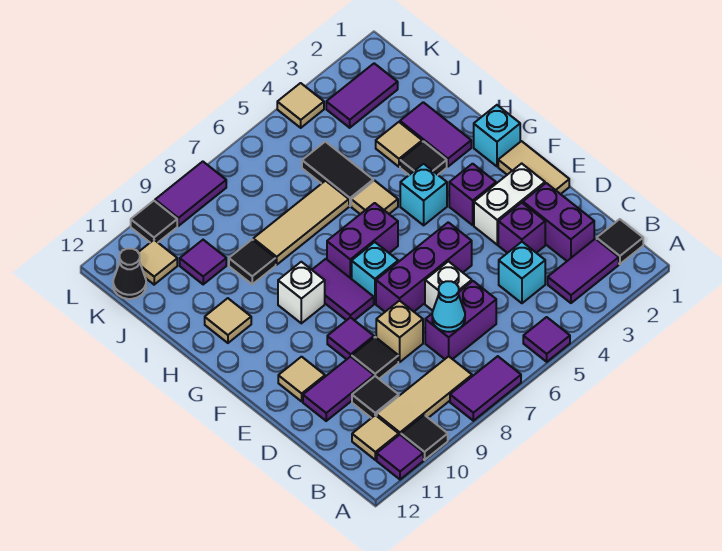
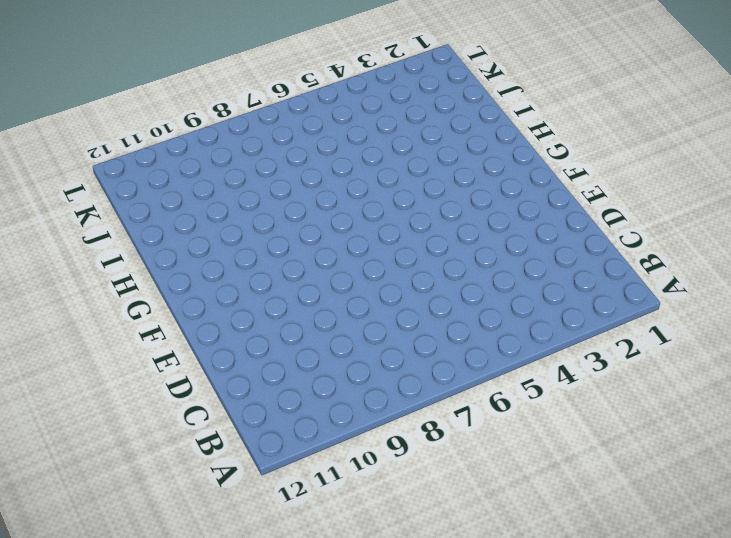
none -> purple 1x1 tile [523,317,570,362]
none -> purple 1x2 tile [450,356,521,421]
none -> black 1x1 tile [401,415,448,460]
none -> purple 1x1 tile [377,435,423,479]

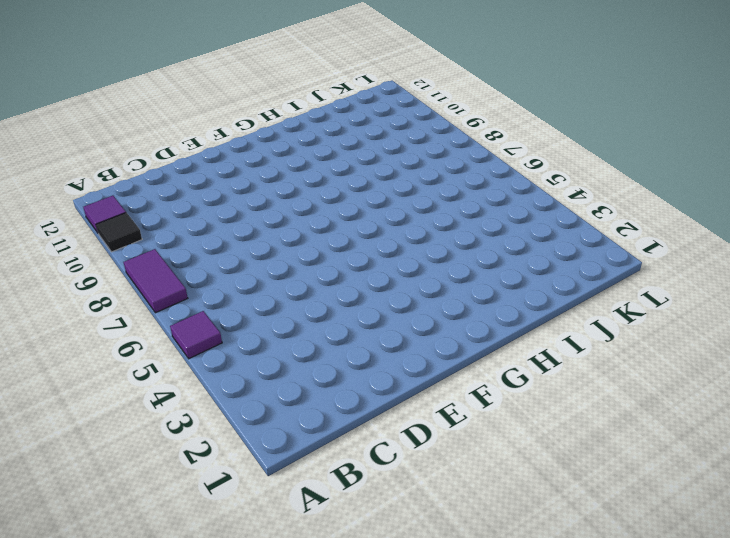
none -> black 1x1 tile [597,219,643,264]
none -> purple 1x2 tile [548,239,619,303]
none -> tan 1x3 tile [377,356,472,435]
none -> tan 1x1 tile [352,415,399,460]

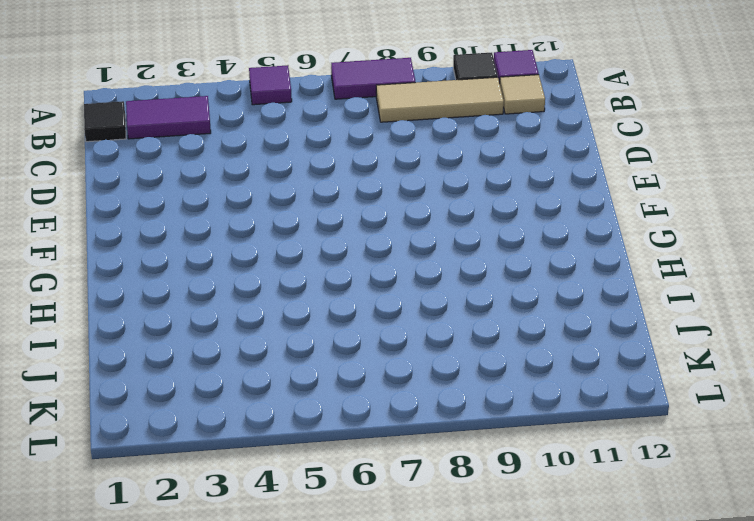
none -> purple 1x2 brick [523,183,594,261]
none -> cyan 1x1 brick [499,242,545,303]
none -> purple 1x2 brick [425,281,496,359]
none -> black 1x1 tile [352,376,399,418]

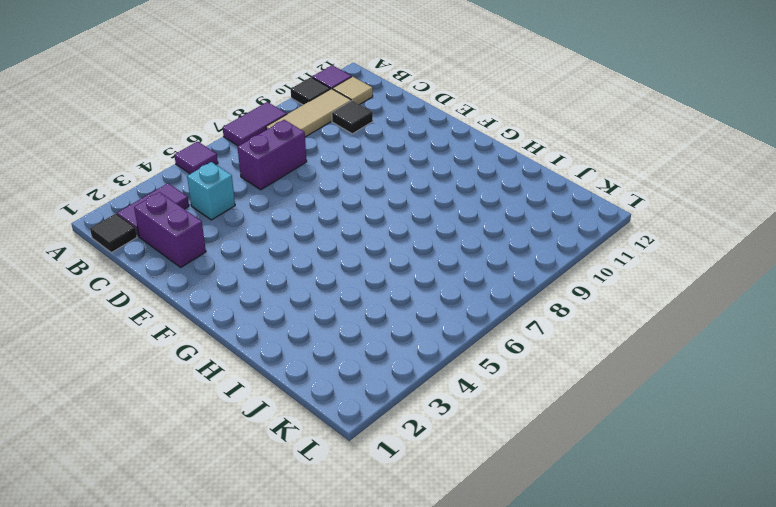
none -> purple 1x1 brick [498,203,545,253]
none -> white 1x1 brick [425,261,472,311]
none -> tan 1x1 brick [376,300,423,362]
none -> black 1x1 tile [352,337,398,379]

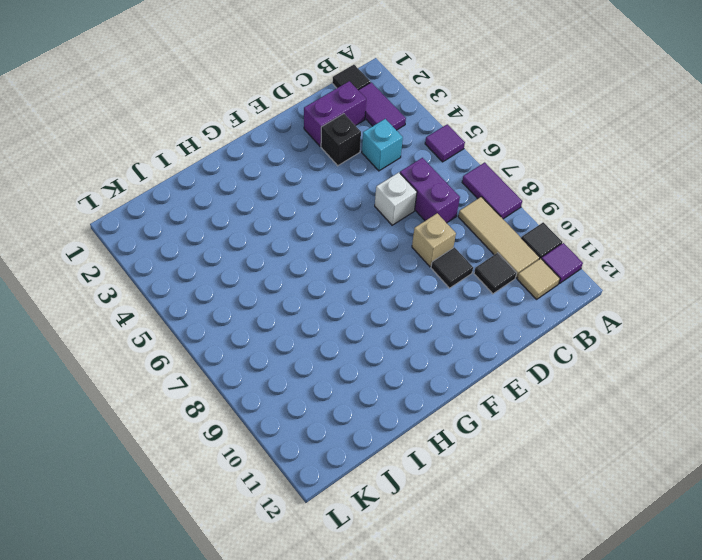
black 1x1 brick [321,114,361,166] -> purple 1x1 brick [498,203,545,253]
none -> purple 1x2 tile [303,356,374,421]
none -> tan 1x2 tile [498,141,569,194]
none -> white 1x2 brick [474,163,545,245]
none -> purple 1x3 brick [376,222,472,312]

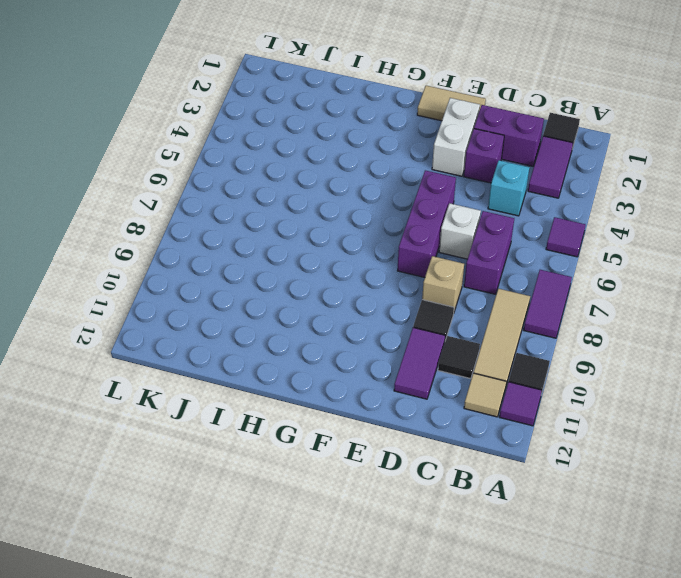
none -> purple 1x1 tile [327,317,374,359]
none -> tan 1x1 tile [278,357,325,401]
none -> purple 1x1 brick [449,164,496,225]
none -> cyan 1x1 brick [352,242,398,304]

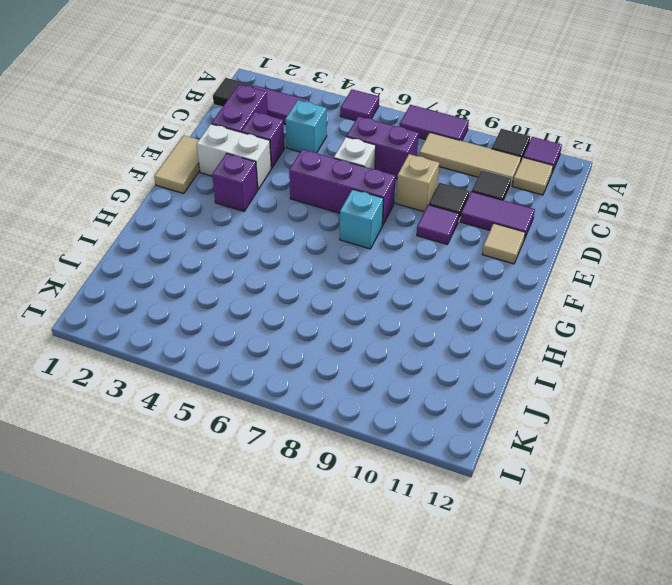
none -> purple 1x2 tile [312,259,374,320]
none -> cyan 1x1 brick [474,105,520,166]
none -> cyan 1x1 brick [400,164,447,225]
none -> purple 1x2 brick [327,203,398,279]

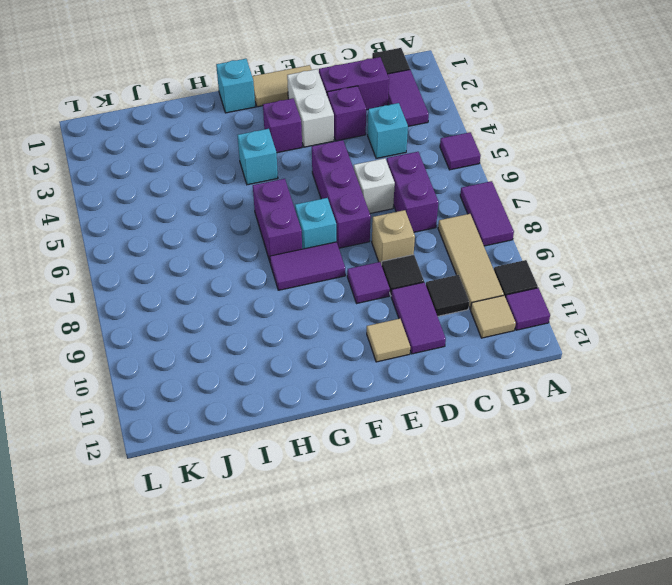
none -> white 1x1 brick [278,262,325,323]
none -> purple 1x2 tile [400,102,471,167]
none -> black 1x1 tile [400,141,447,175]
none -> tan 1x1 tile [351,181,398,214]

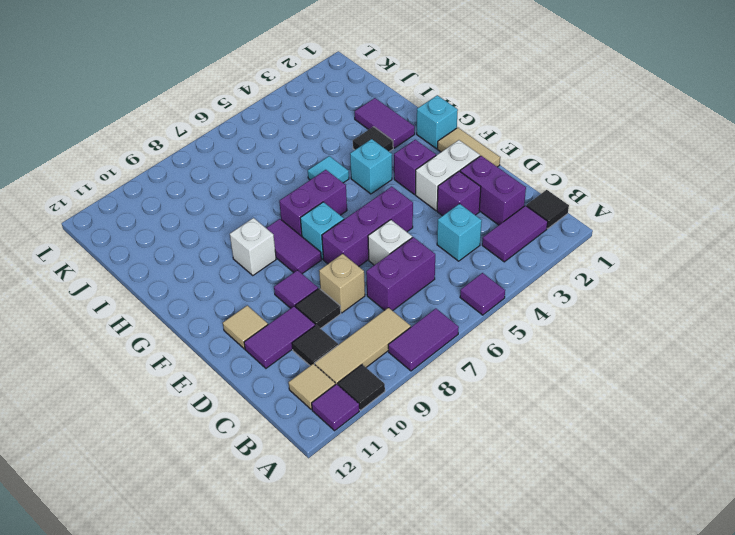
cyan 1x1 tile [308,156,349,183] -> tan 1x1 tile [351,181,398,214]
none -> tan 1x1 tile [205,298,251,343]
none -> tan 1x1 tile [376,122,422,167]
none -> black 1x2 tile [302,142,373,206]
none -> tan 1x3 tile [253,181,349,265]

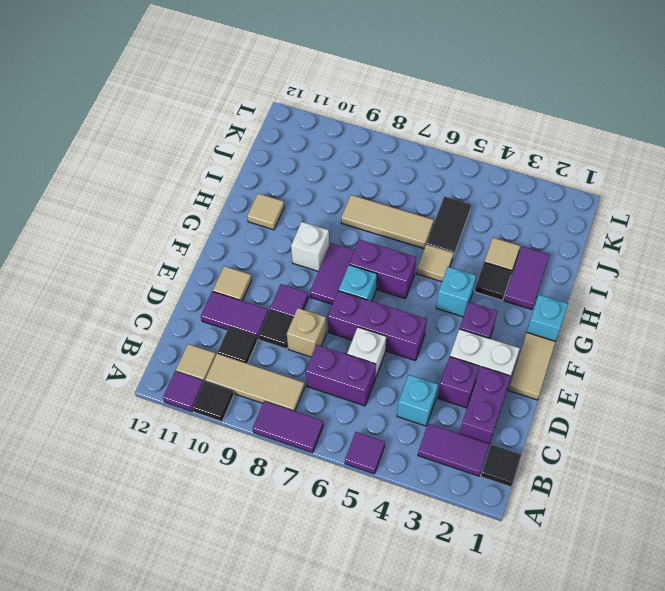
none -> black 1x1 tile [229,240,276,284]
none -> purple 1x1 tile [180,240,226,284]
none -> purple 1x2 tile [326,63,398,128]
none -> tan 1x1 tile [138,240,177,285]

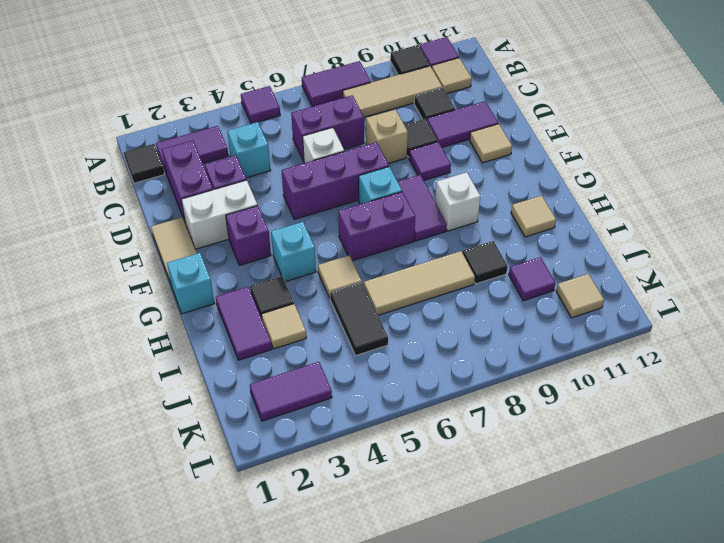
none -> black 1x1 cone [113,249,146,299]
none -> tan 1x1 tile [277,83,324,128]
none -> purple 1x2 tile [155,162,226,226]
none -> black 1x1 tile [131,201,177,242]

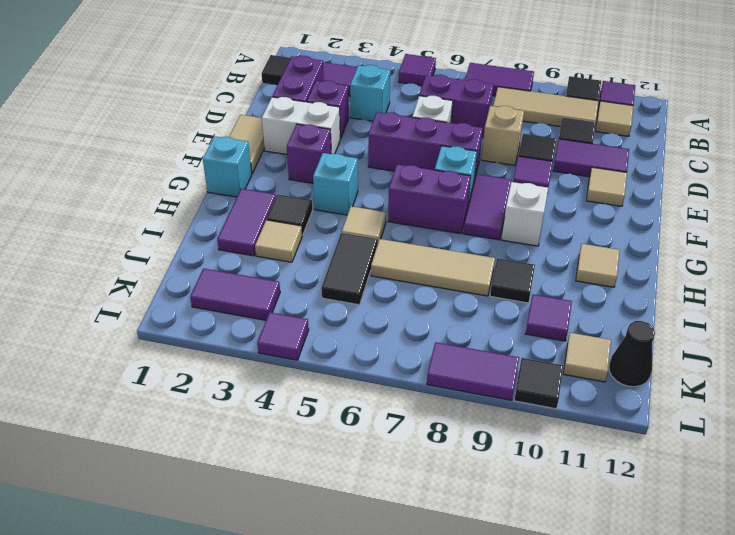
purple 1x1 tile [257,312,309,360] -> tan 1x1 tile [277,83,324,128]
none -> cyan 1x1 cone [432,281,465,332]

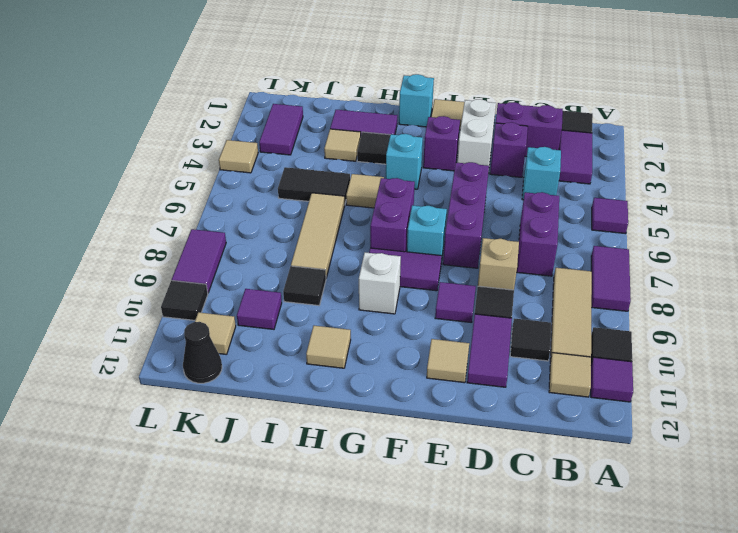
none -> white 1x1 brick [425,261,472,311]
none -> cyan 1x1 cone [432,281,465,332]

